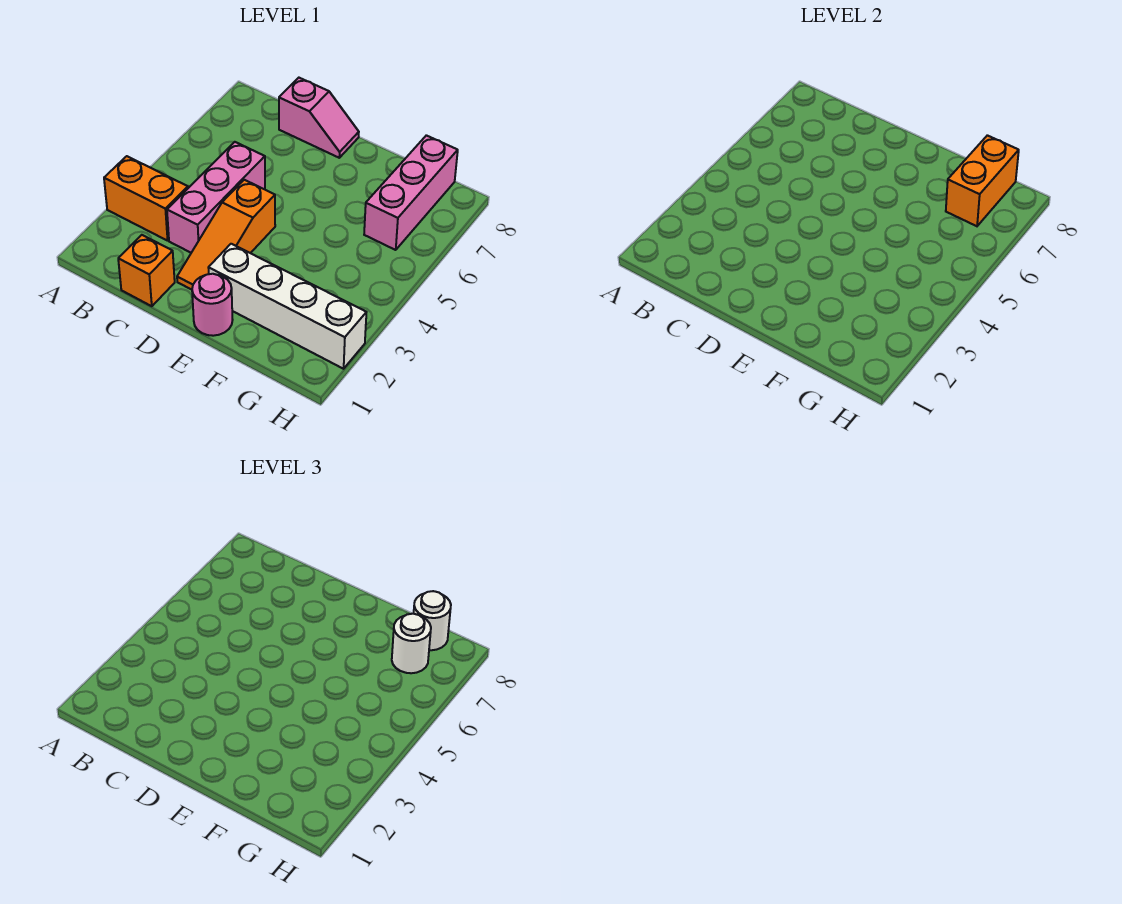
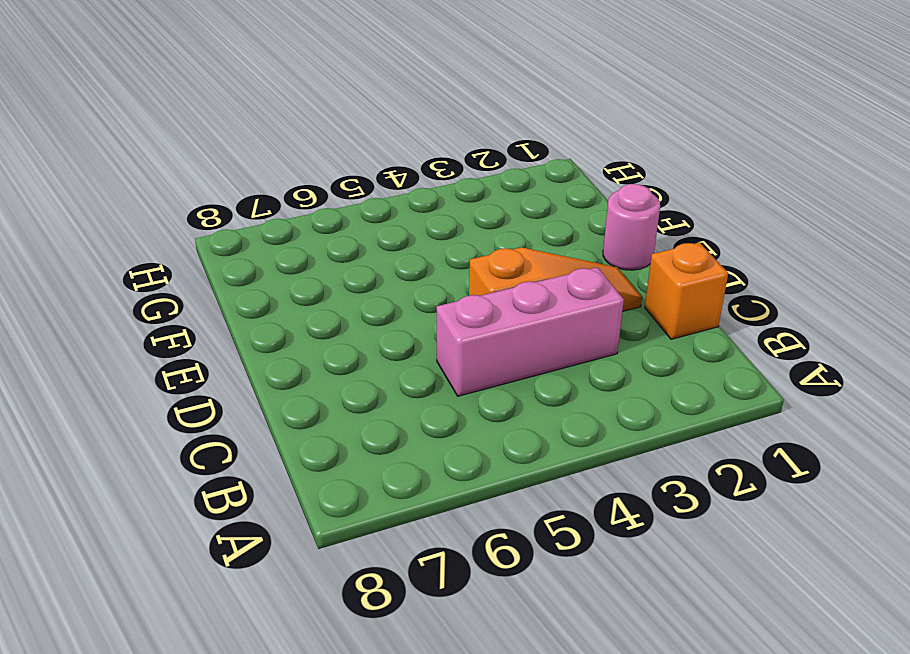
none -> orange 1x2 brick [104,156,188,241]
none -> pink 1x2 slope [279,78,359,158]

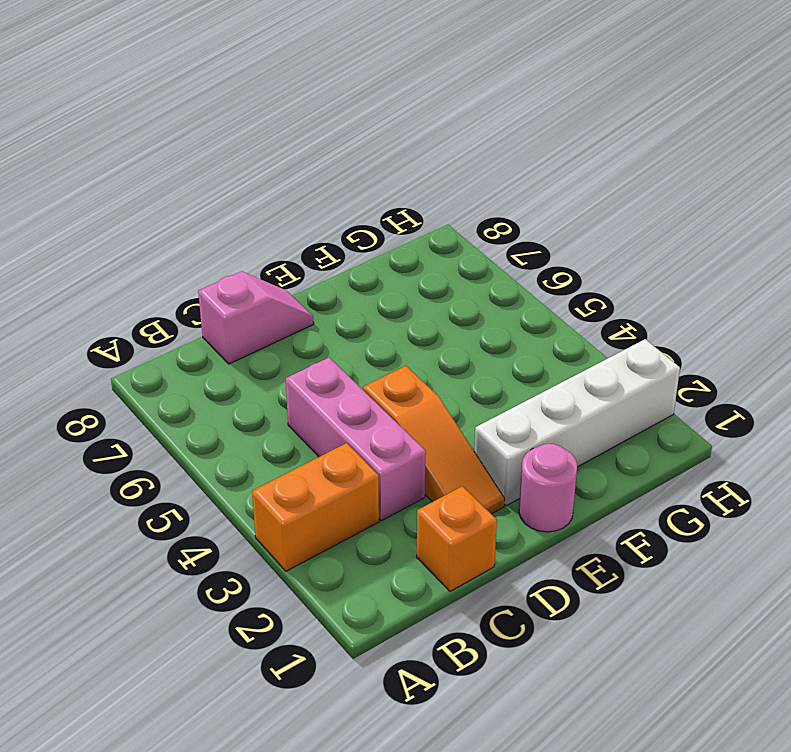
none -> pink 1x3 brick [364,135,458,250]
none -> orange 1x2 brick [946,135,1019,226]

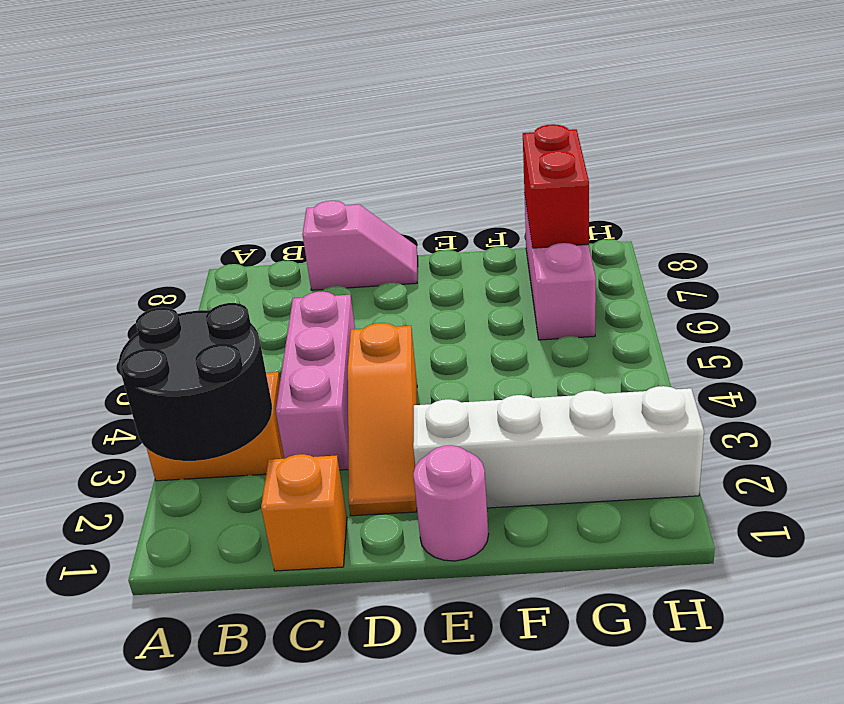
black 2x2 round brick [119,303,272,461] -> none
red 1x2 brick [523,124,589,248] -> orange 1x2 brick [946,135,1019,226]
none -> white 1x1 round brick [392,614,431,673]
none -> white 1x1 round brick [414,591,451,650]

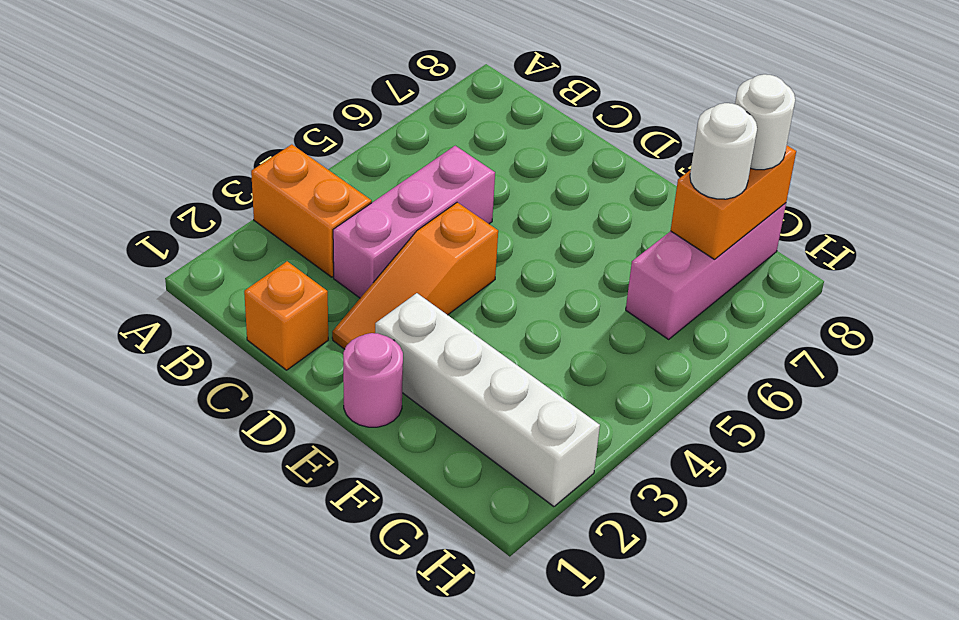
none -> pink 1x2 slope [279,78,359,158]

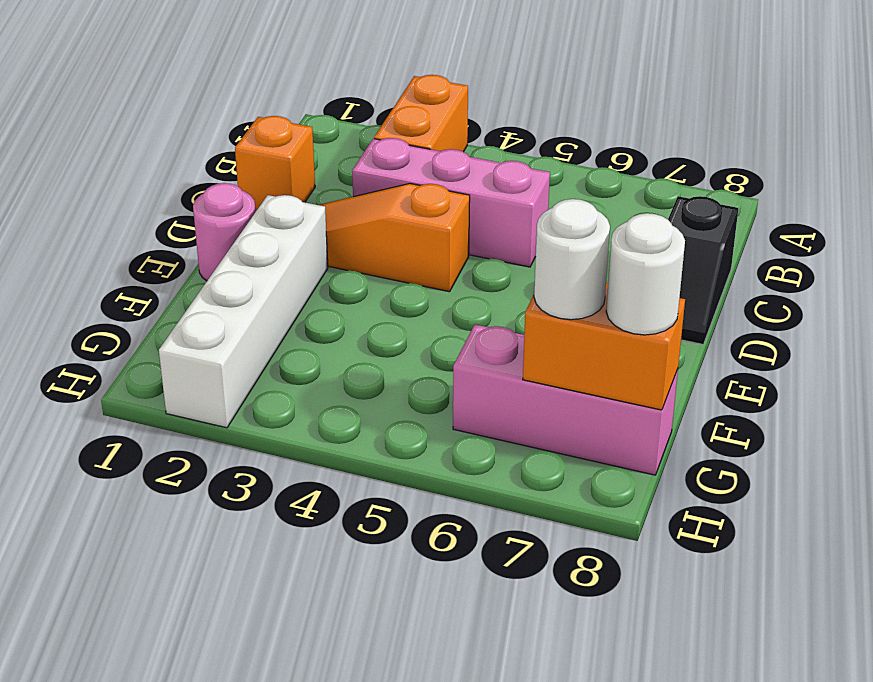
black 1x2 slope [668,196,738,344] -> pink 1x2 slope [279,78,359,158]

